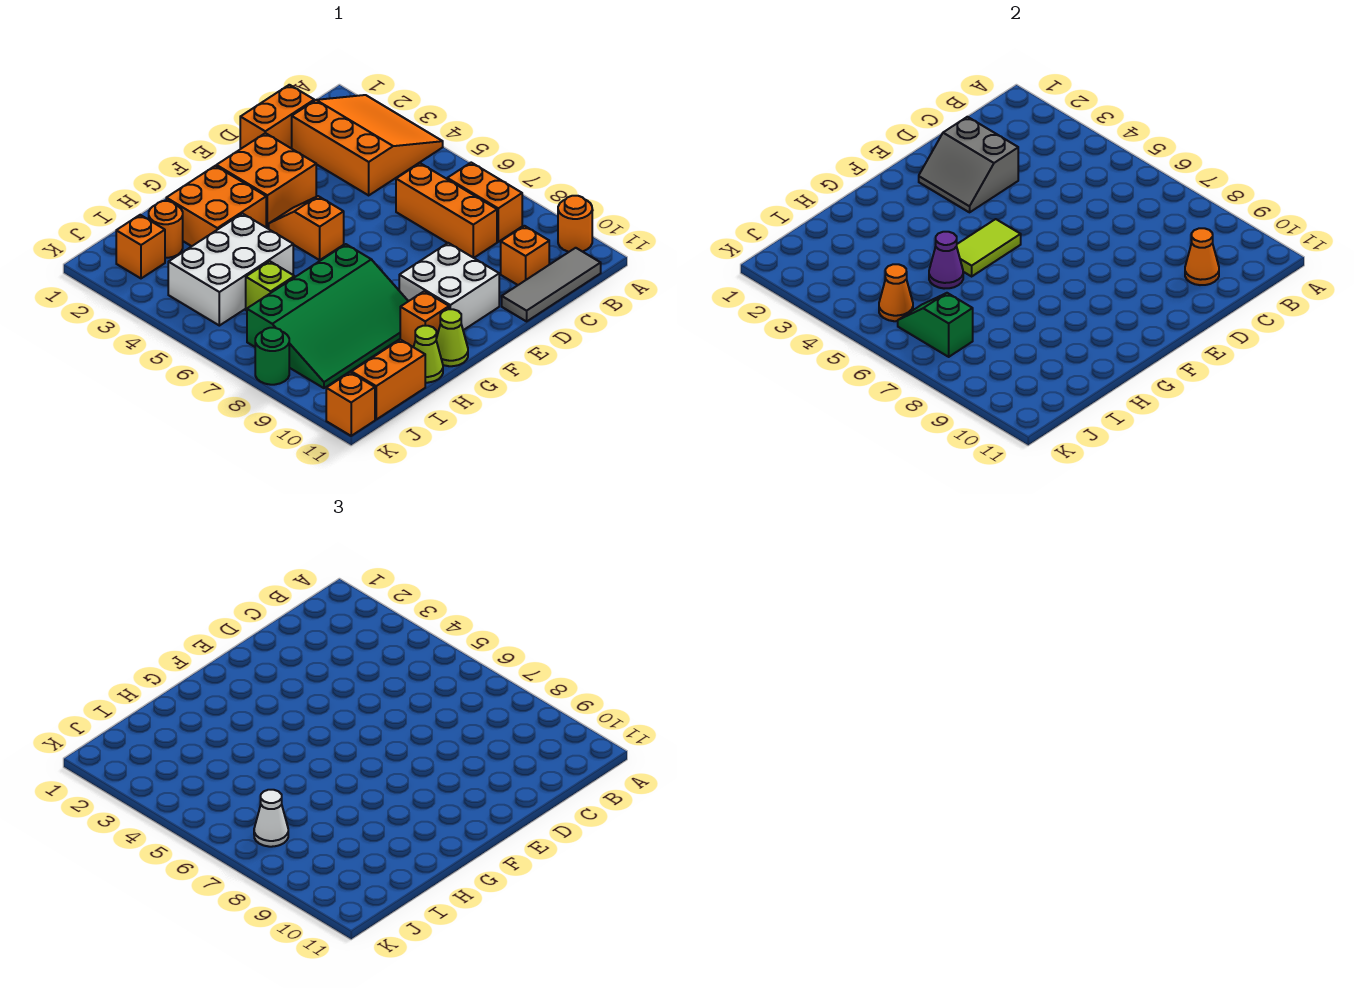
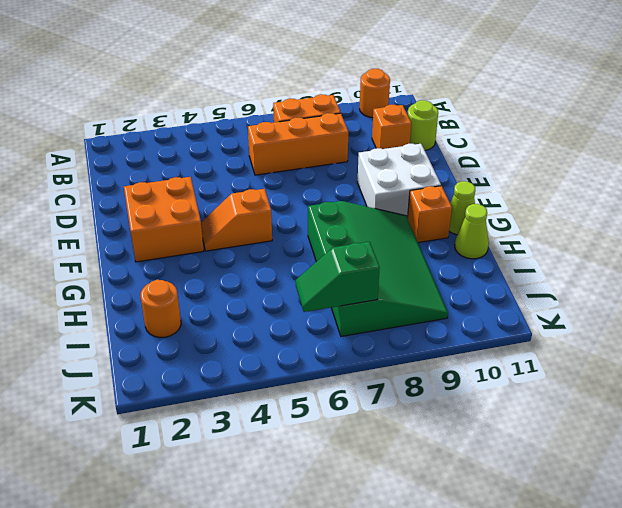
lime 1x1 round brick [408,100,438,151] -> grey 1x3 tile [502,248,601,321]
none -> orange 3x3 slope [292,95,443,195]
none -> orange 1x2 brick [240,85,314,149]
none -> orange 2x2 brick [166,166,266,246]

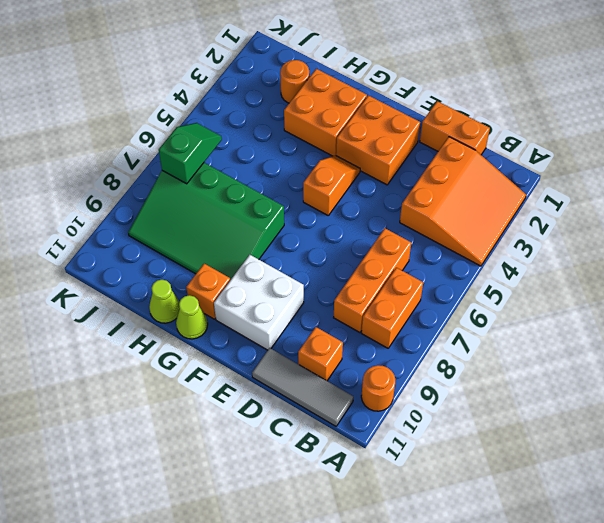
none -> white 2x3 brick [168,214,293,326]
none -> lime 1x1 brick [246,261,295,311]
none -> orange 1x2 brick [351,340,425,419]

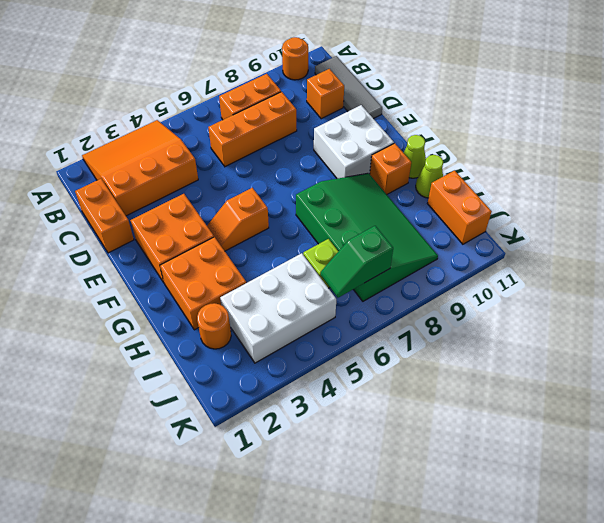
white 2x3 brick [220,253,336,363] -> white 2x3 brick turned to [168,214,293,326]
none -> orange 1x1 brick [116,215,165,278]
none -> green 1x1 round brick [255,328,289,385]
none -> orange 1x1 brick [326,372,375,436]

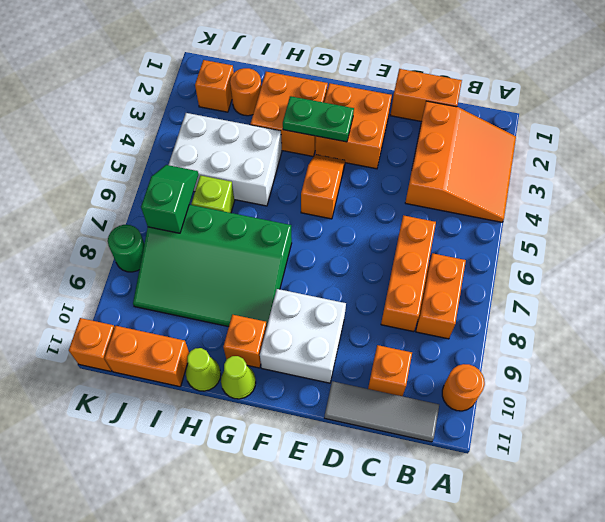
green 1x2 plate [283,96,354,142] -> none
none -> orange 1x1 cone [1185,228,1219,285]
none -> grey 2x2 slope [919,117,1018,212]
none -> lime 1x2 tile [957,219,1021,276]

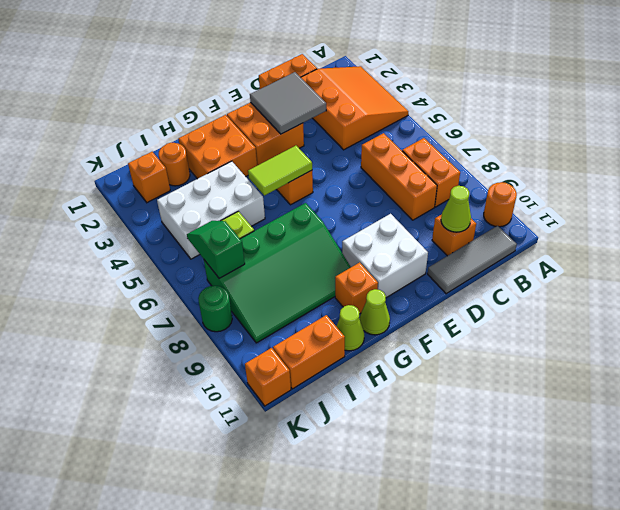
lime 1x1 cone [441,186,471,232] -> orange 1x1 cone [1185,228,1219,285]
grey 2x2 tile [250,72,326,134] -> grey 2x2 slope [919,117,1018,212]
none -> purple 1x1 cone [929,232,963,289]
none -> orange 1x1 cone [879,264,913,321]
none -> white 1x1 cone [254,790,288,847]

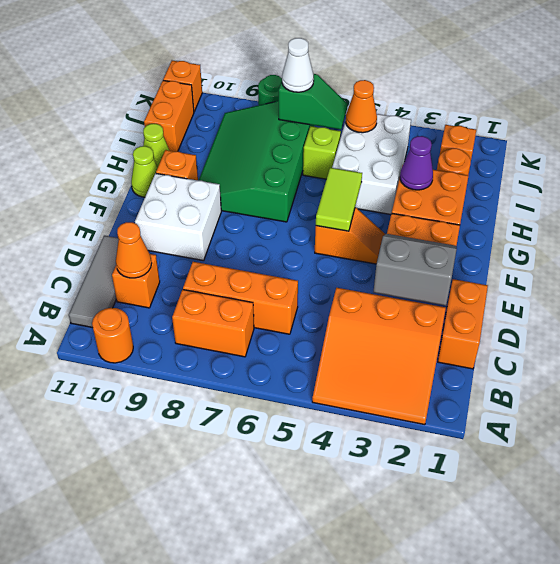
purple 1x1 cone [400,136,433,190] -> purple 1x1 cone moved to [929,232,963,289]

